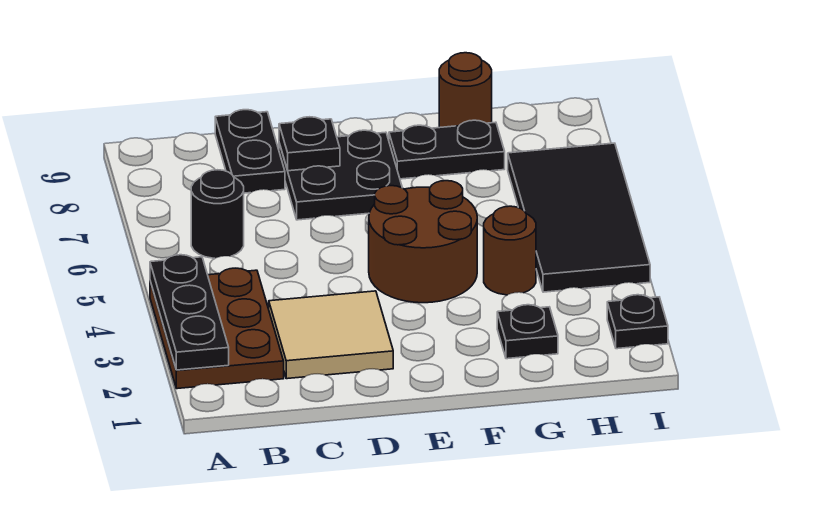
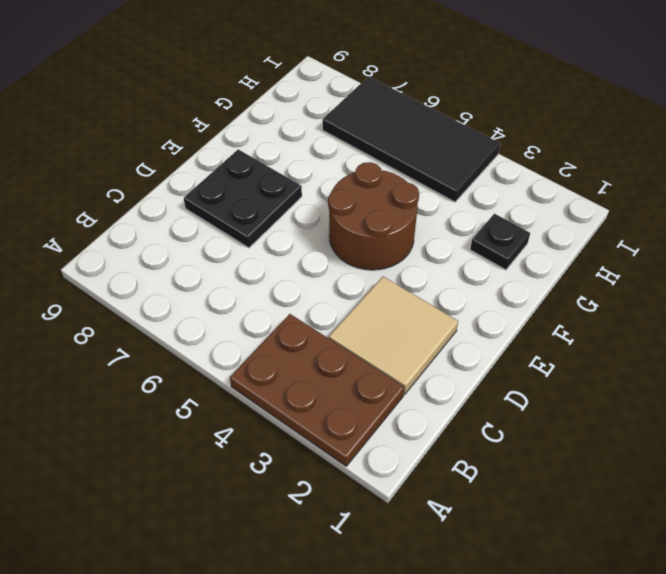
none -> black 1x1 round brick [191,170,244,258]
none -> black 1x2 plate [215,110,285,193]
none -> black 1x2 plate [389,120,505,179]

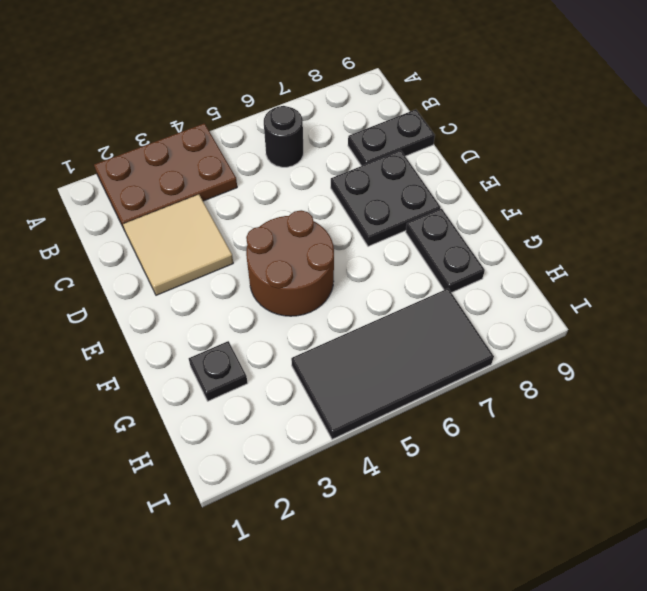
none -> brown 1x1 round brick [484,206,536,295]
none -> brown 1x1 round brick [439,53,492,128]
none -> black 1x1 plate [607,295,668,349]

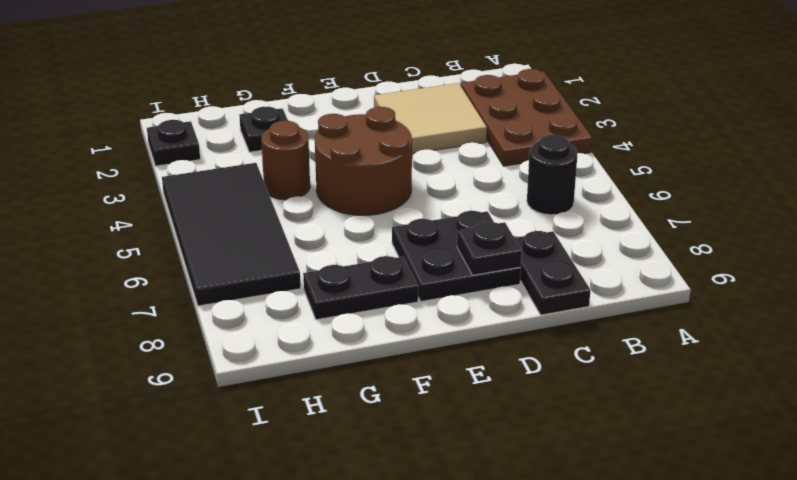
none -> brown 1x1 round brick [439,53,492,128]
none -> black 1x3 plate [150,255,229,370]

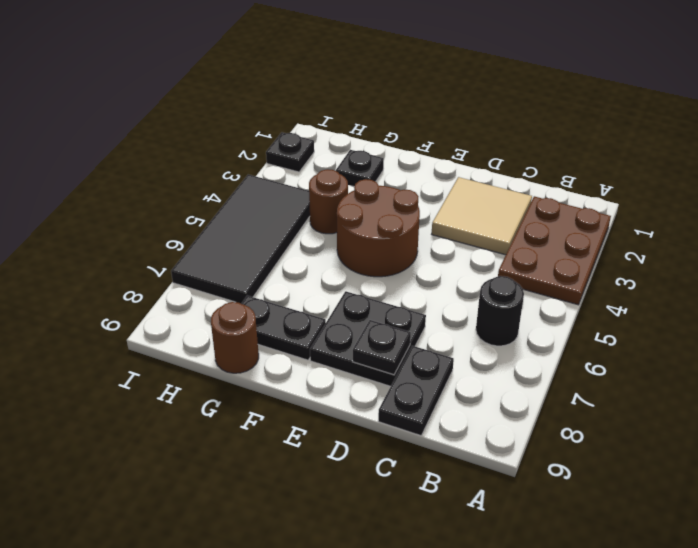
none -> black 1x3 plate [150,255,229,370]

